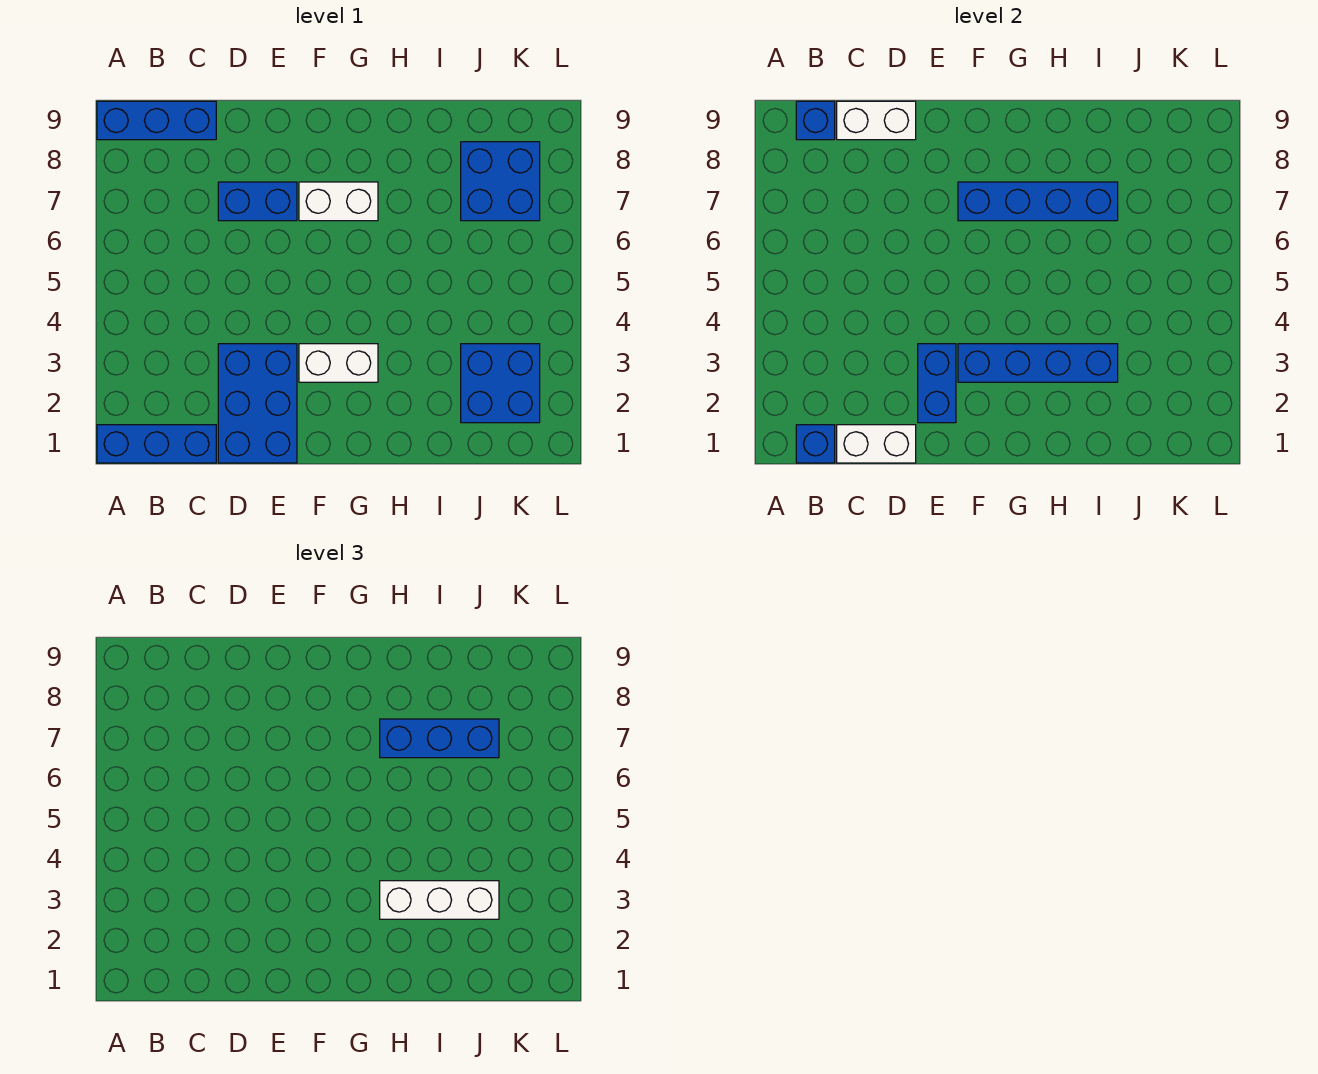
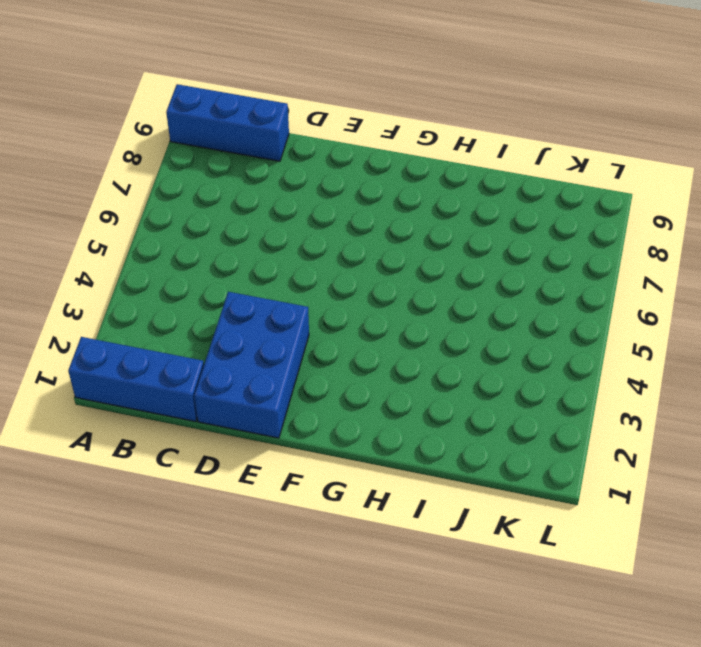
none -> blue 1x2 brick [218,182,297,221]
none -> white 1x2 brick [299,344,378,382]
none -> white 1x2 brick [299,182,378,221]

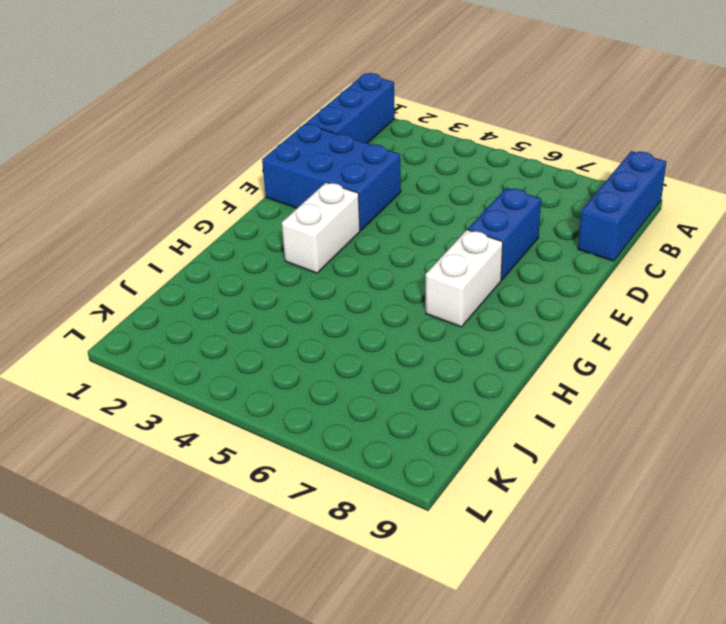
none -> blue 2x2 brick [461,344,540,423]
none -> blue 2x2 brick [461,142,540,221]
none -> blue 1x1 brick [796,425,835,463]

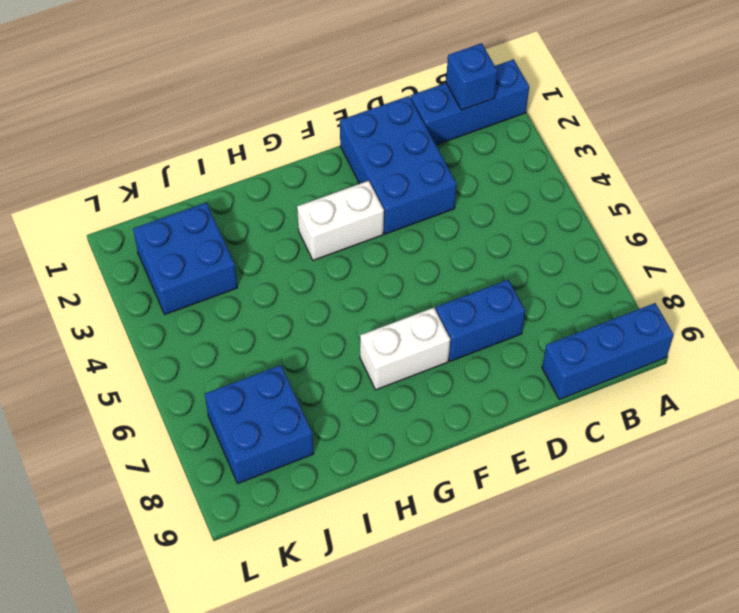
none -> blue 1x1 brick [796,101,835,140]
none -> white 1x2 brick [837,425,916,463]
none -> white 1x2 brick [837,101,916,140]

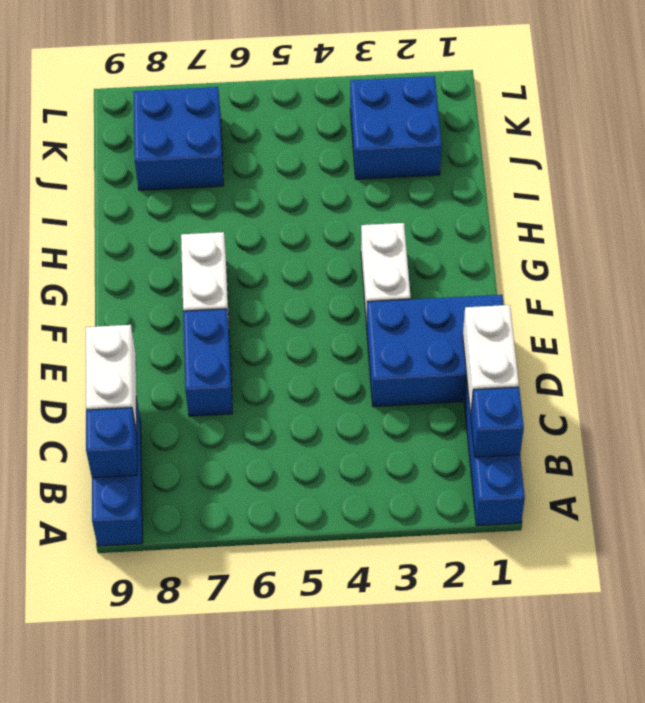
none -> blue 1x2 brick [918,344,956,423]
none -> blue 1x4 brick [958,344,1118,382]
none -> blue 1x4 brick [958,182,1118,221]

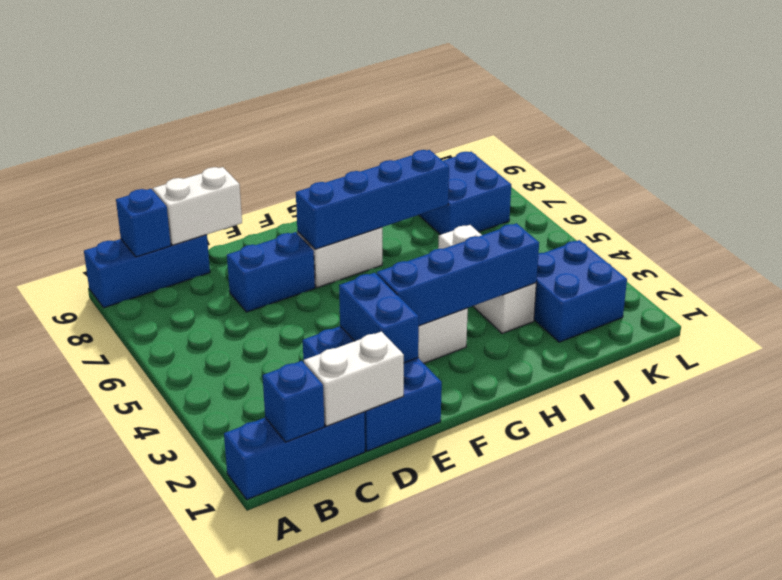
white 1x3 brick [438,225,536,334] -> white 1x3 brick turned to [380,881,499,919]
none -> blue 1x3 brick [380,719,499,758]

